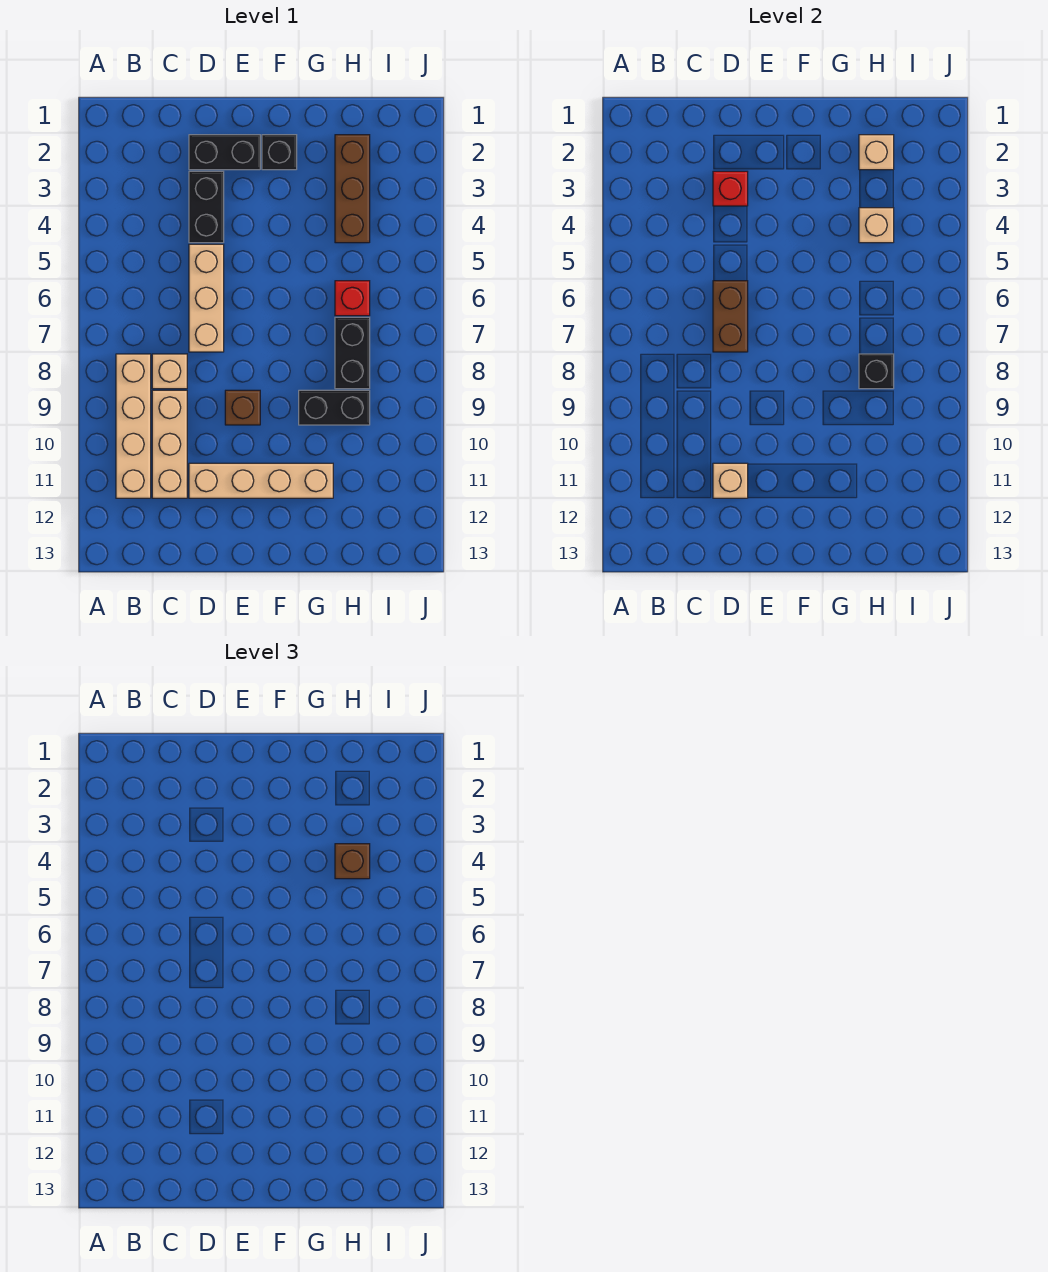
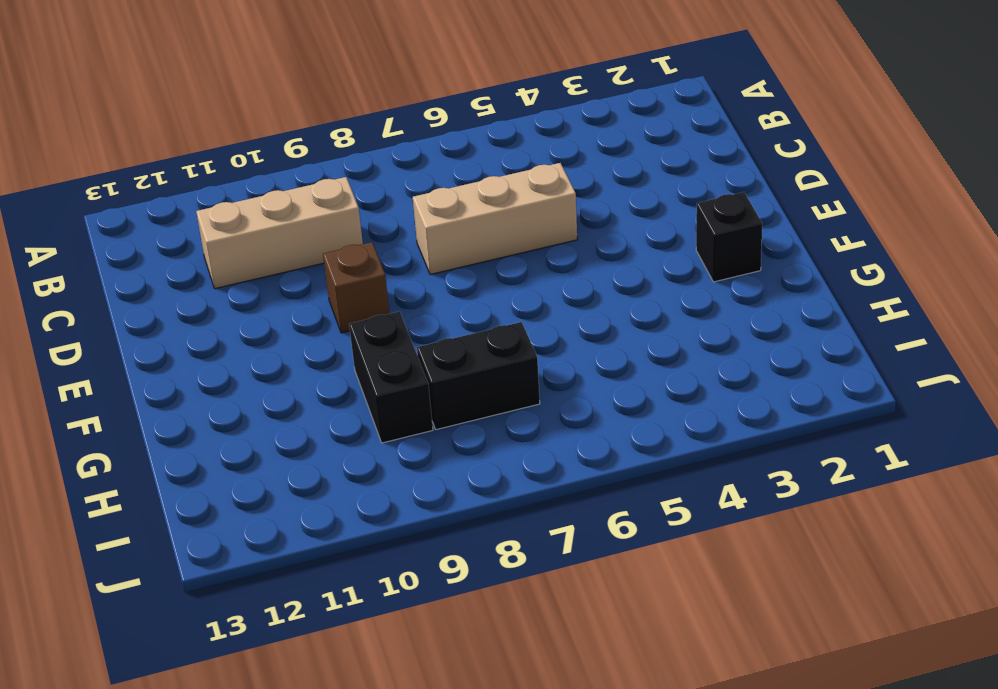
none -> tan 1x4 brick [116,354,151,498]
none -> tan 1x1 brick [152,354,187,389]
none -> black 1x2 brick [189,135,260,170]

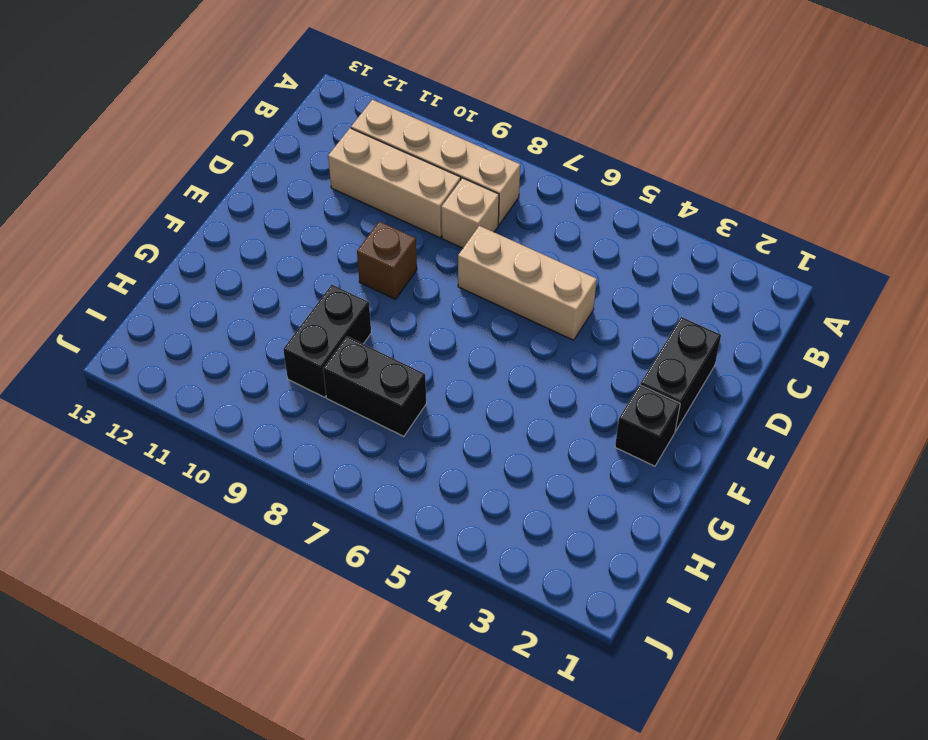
none -> black 1x2 brick [189,171,224,243]
none -> tan 1x4 brick [189,463,333,498]
none -> brown 1x3 brick [335,135,370,243]

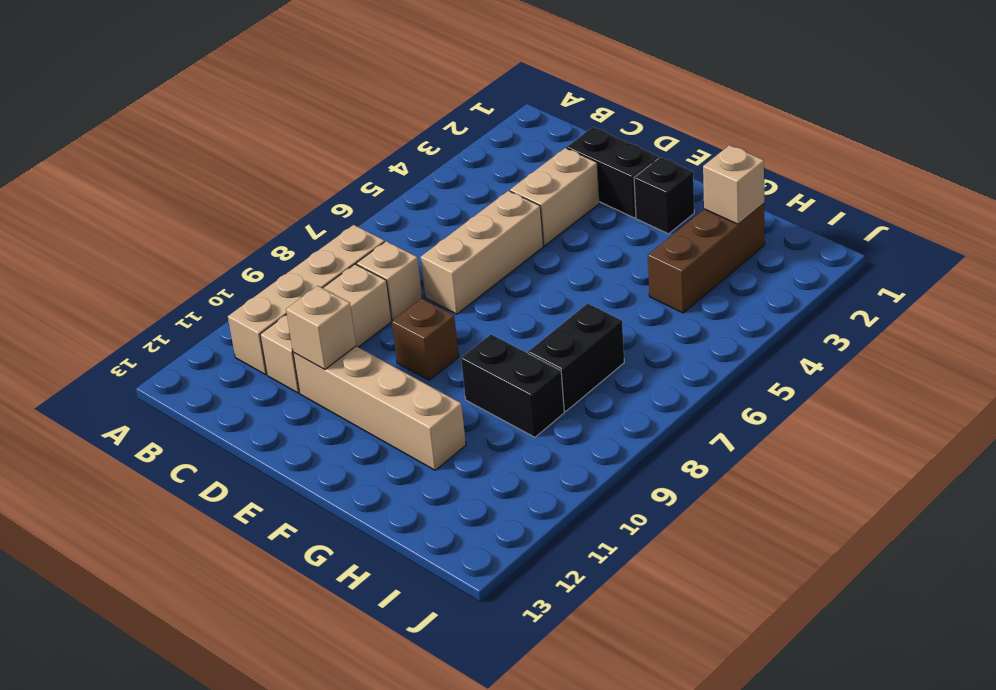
tan 1x2 brick [510,148,599,246] -> black 1x2 brick [189,171,224,243]
none -> red 1x1 brick [335,281,370,316]
none -> red 1x1 brick [713,171,748,206]
none -> brown 1x2 brick [713,281,748,352]

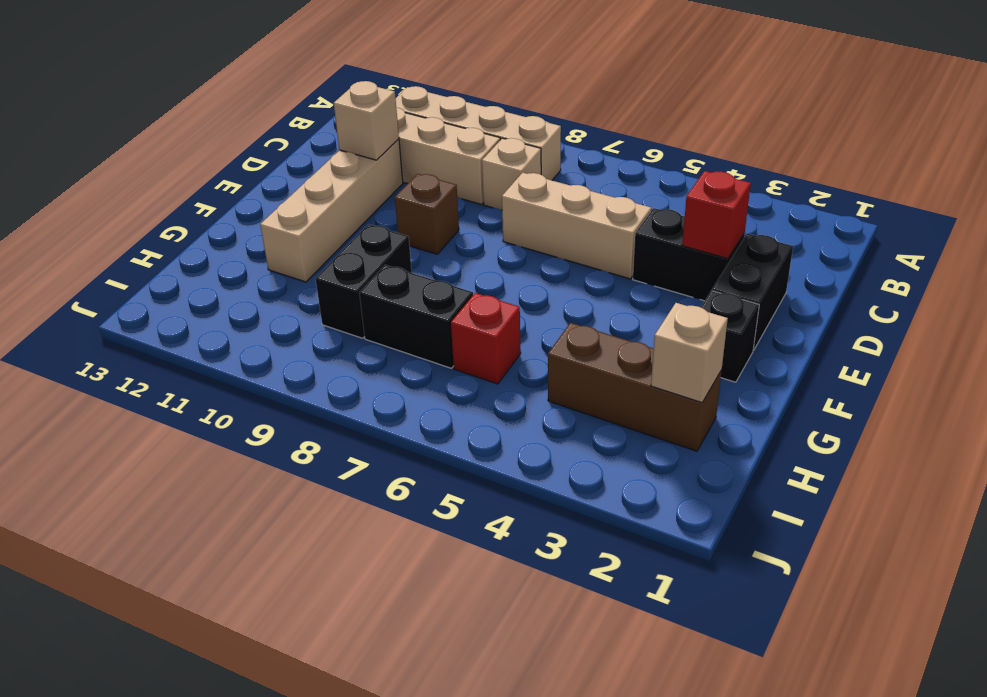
none -> brown 1x2 brick [713,281,748,352]
none -> tan 1x1 brick [859,208,894,243]
none -> black 1x1 brick [859,354,894,389]

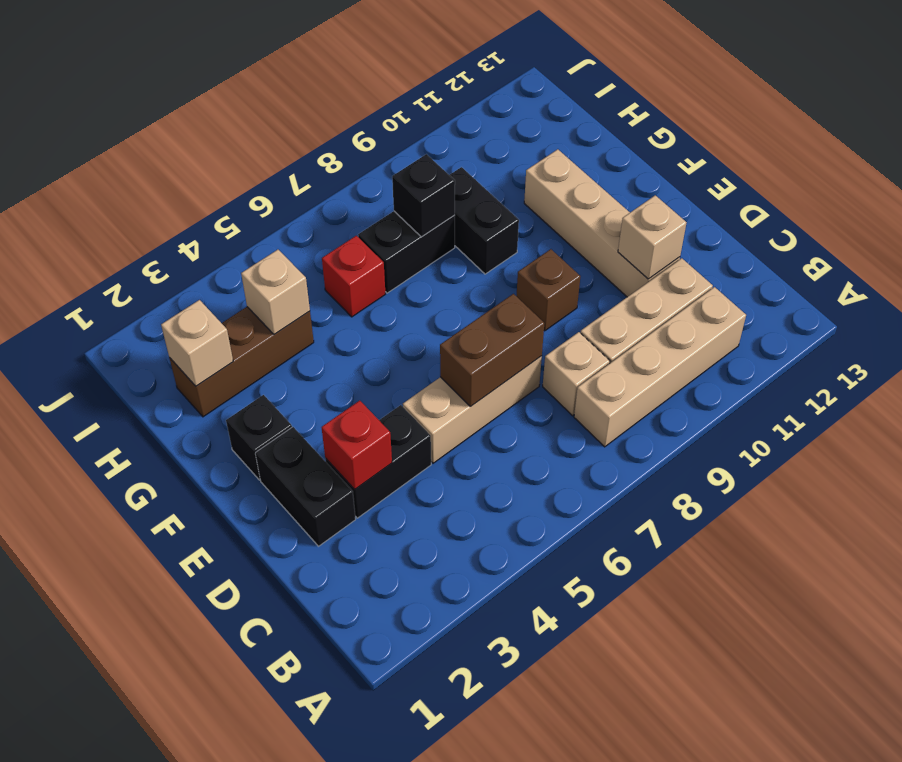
none -> brown 1x1 brick [335,844,370,879]

